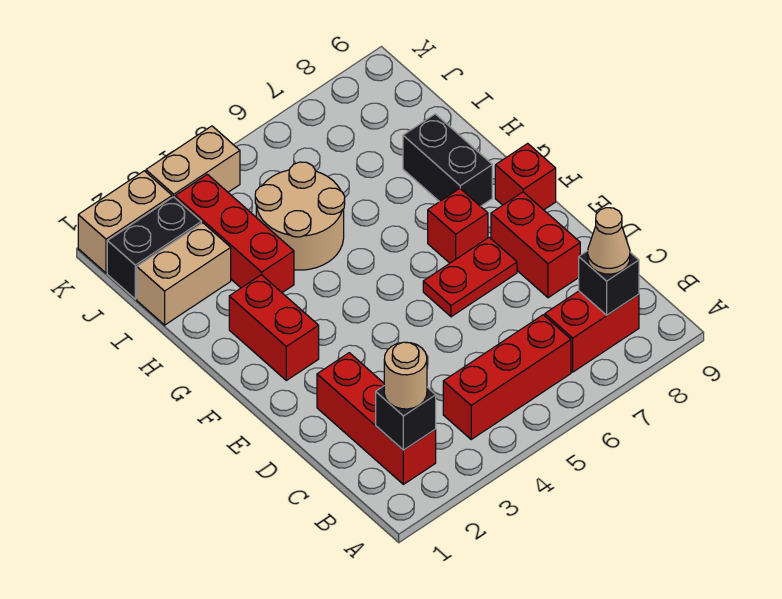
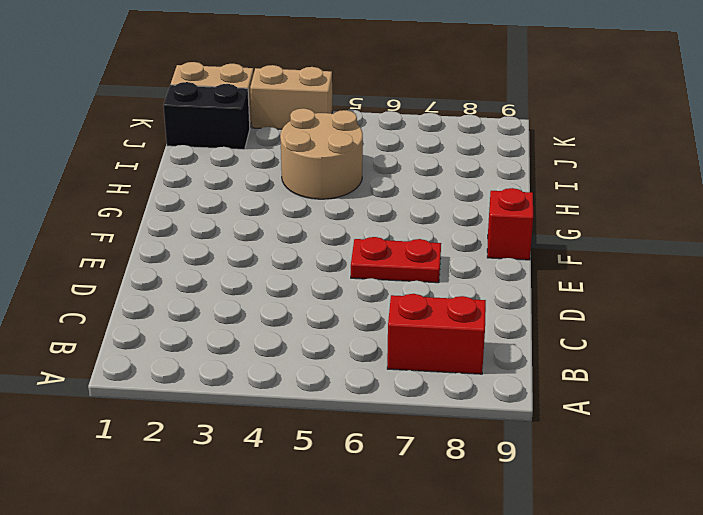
none -> red 1x3 brick [317,353,436,484]
none -> red 1x3 brick [443,315,571,439]
none -> red 1x2 brick [491,192,580,298]

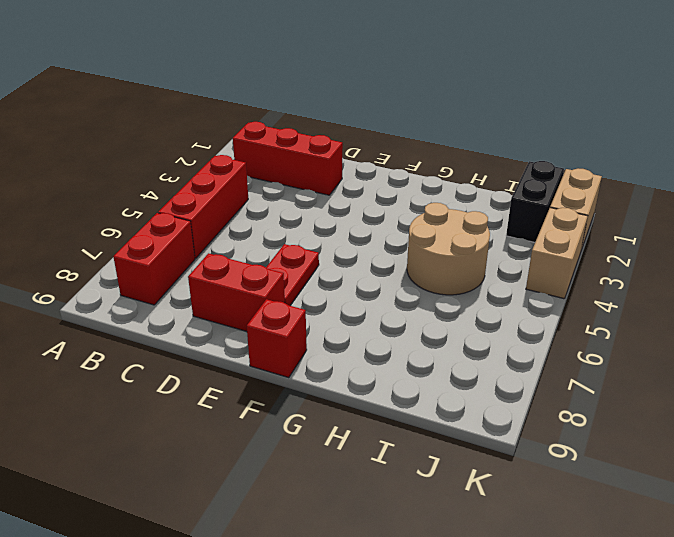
none -> red 1x2 brick [229,275,319,380]
none -> red 1x1 brick [428,189,488,263]
none -> black 1x2 brick [403,114,492,206]

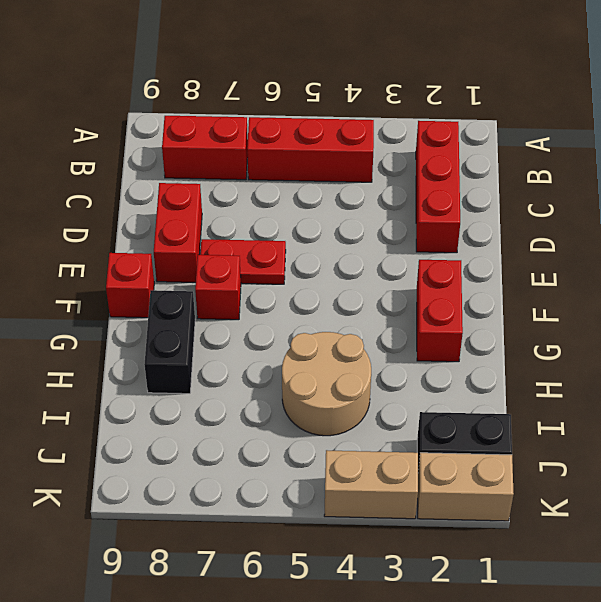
none -> red 1x3 brick [175,174,294,293]
none -> tan 1x2 brick [137,223,231,325]
none -> black 1x1 brick [376,386,436,450]

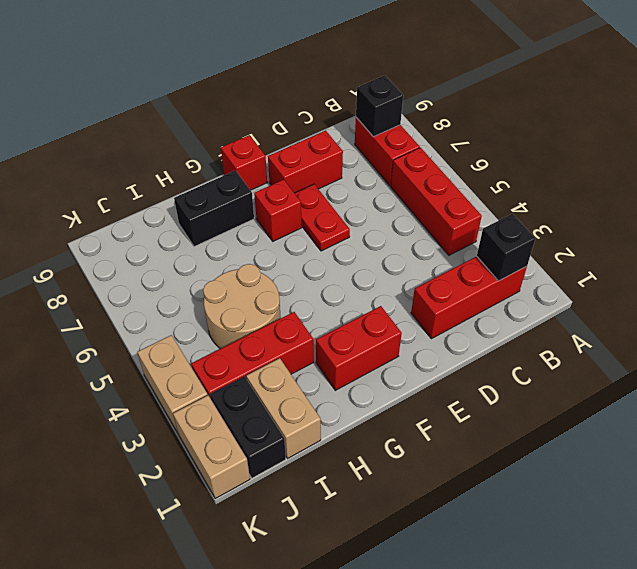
none -> tan 1x1 round brick [384,342,427,409]
none -> tan 1x1 cone [588,208,630,274]

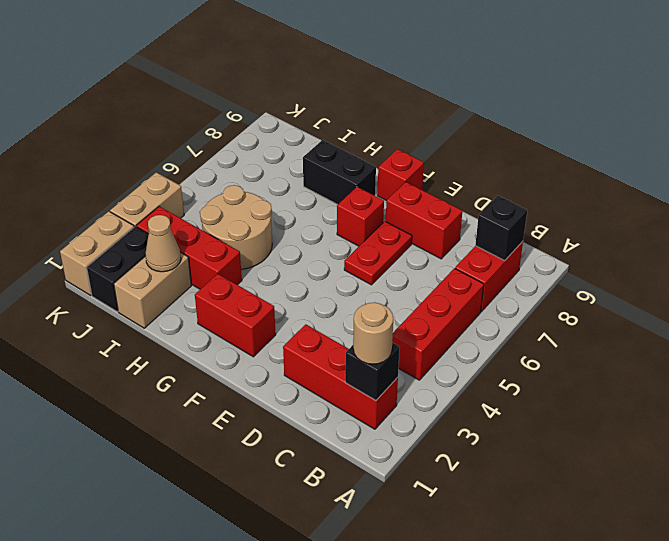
tan 1x1 cone [145,215,181,272] -> tan 1x1 cone moved to [588,208,630,274]

